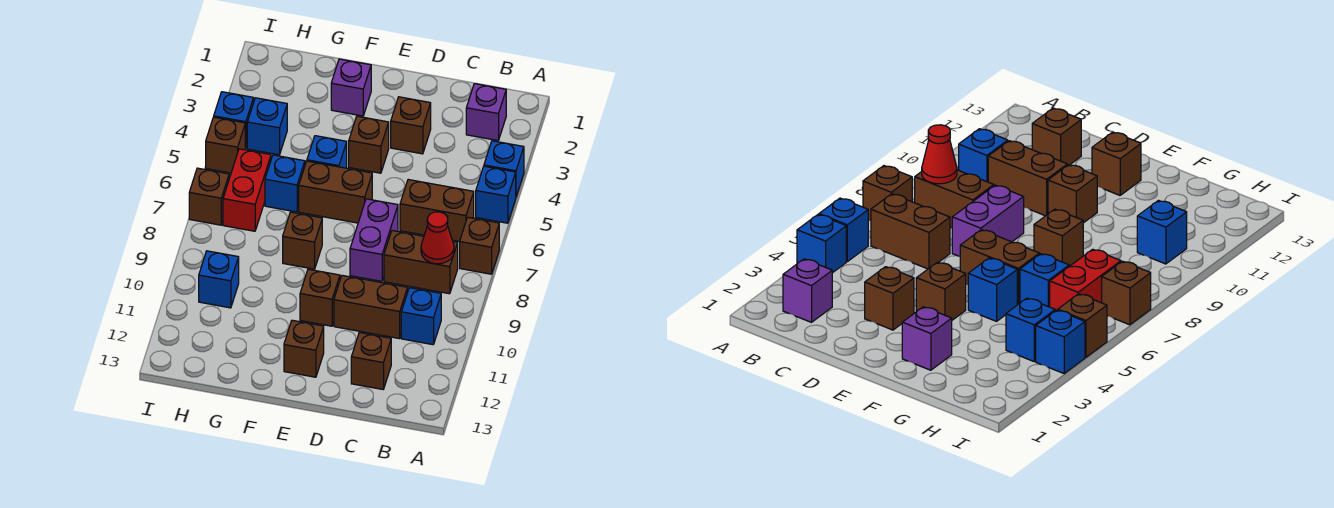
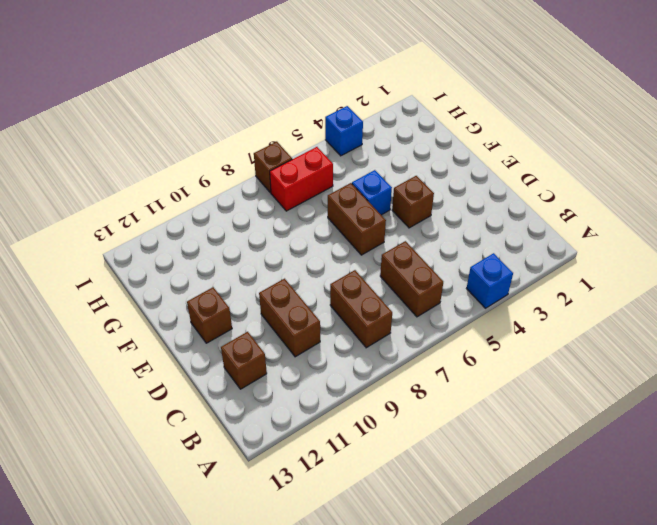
none -> blue 1x1 brick [476,166,516,223]
none -> brown 1x1 brick [460,217,499,274]
none -> purple 1x1 brick [466,84,506,141]

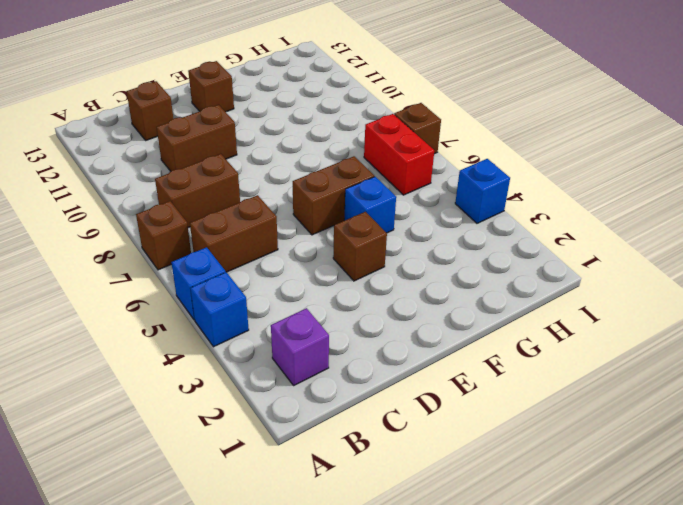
none -> blue 1x1 brick [401,288,441,345]
none -> brown 1x1 brick [391,97,431,154]
none -> purple 1x2 brick [350,199,398,281]

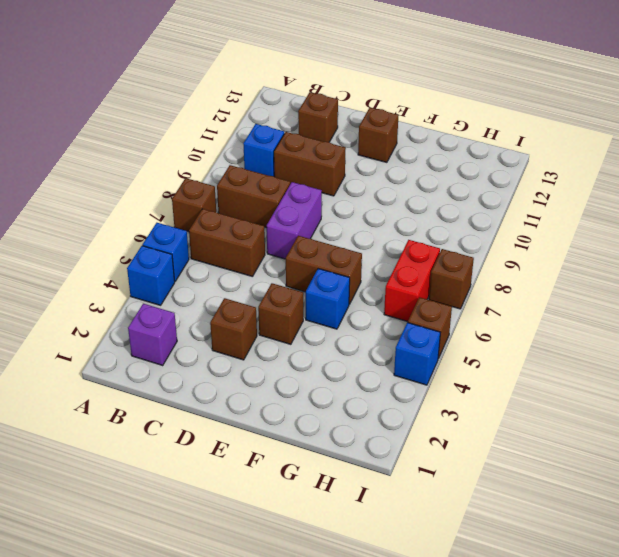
none -> brown 1x1 brick [300,269,340,326]
none -> purple 1x1 brick [331,59,371,116]
none -> brown 1x1 brick [283,212,322,269]

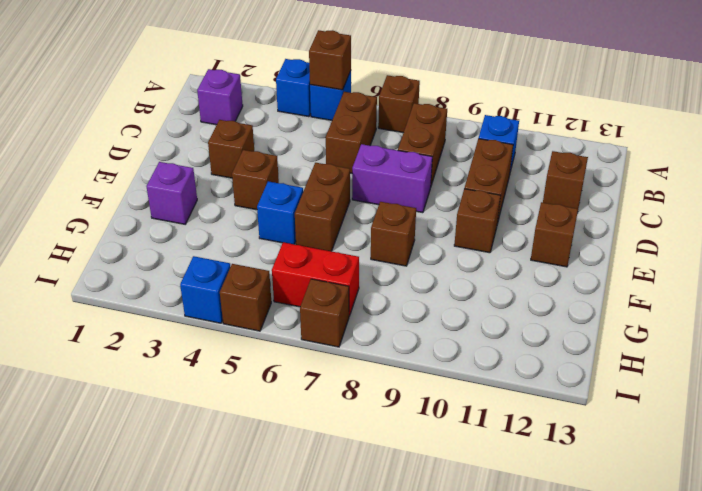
brown 1x1 brick [309,30,351,90] -> none
none -> blue 1x1 brick [265,155,305,212]
none -> blue 1x1 brick [247,98,287,155]
none -> blue 1x1 brick [199,251,239,308]

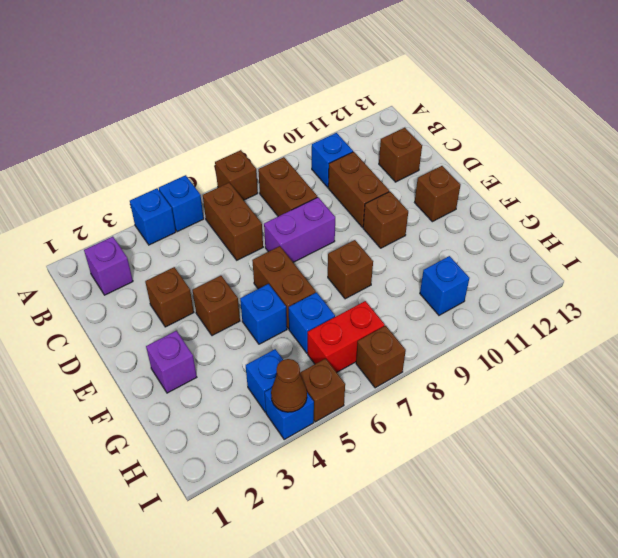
brown 1x1 cone [271,359,307,412] -> none
none -> red 1x1 cone [421,212,454,264]

